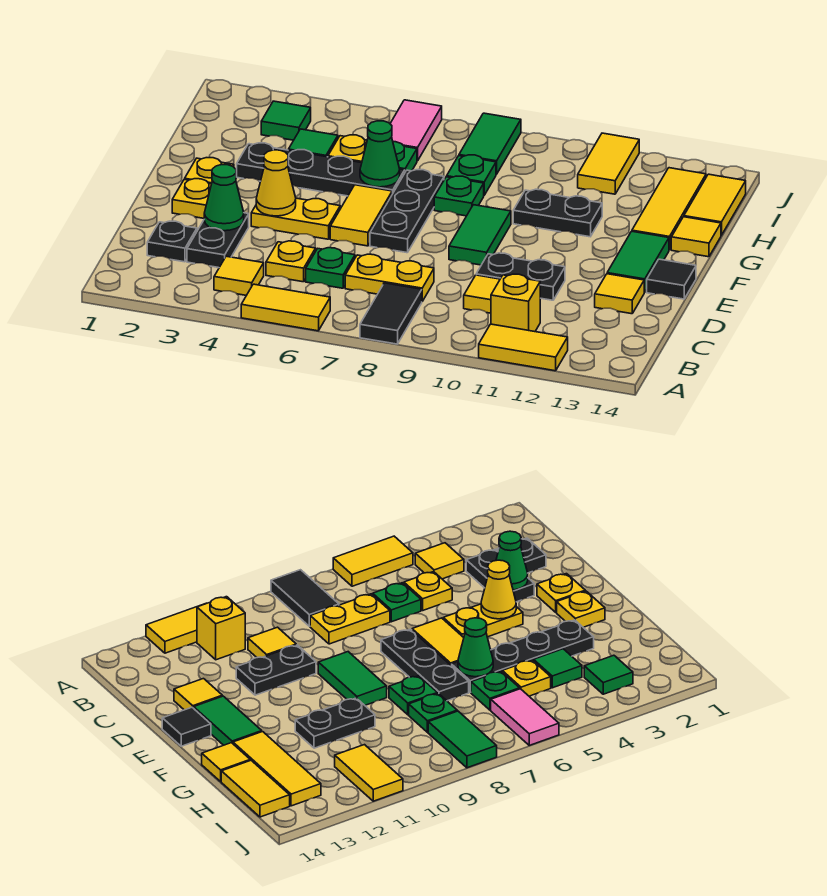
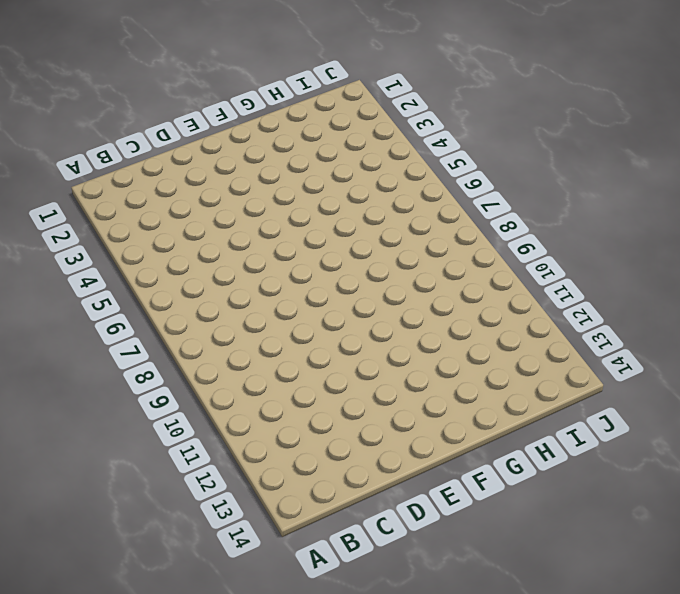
none -> yellow 1x2 tile [241,284,330,331]
none -> black 1x2 tile [360,283,422,344]
none -> yellow 1x2 tile [479,324,568,371]
none -> yellow 1x1 tile [214,256,264,295]

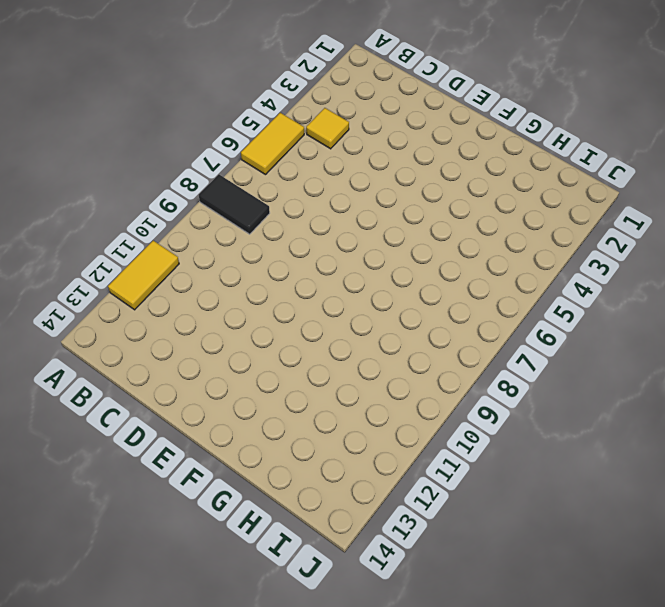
none -> yellow 1x1 brick [491,274,540,332]
none -> black 1x1 plate [147,221,197,262]
none -> black 1x2 plate [187,213,249,268]
none -> yellow 1x1 plate [266,241,316,282]

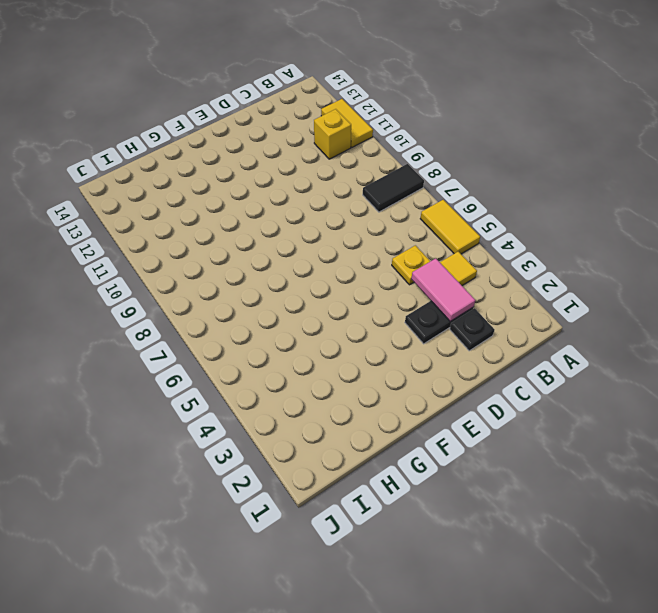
pink 1x2 tile [411,258,475,321] -> pink 1x2 tile turned to [390,100,442,161]
none -> green 1x1 plate [306,248,355,288]
none -> yellow 1x2 plate [345,254,434,301]
none -> yellow 1x1 tile [464,275,500,313]
none -> black 1x2 plate [476,253,565,300]

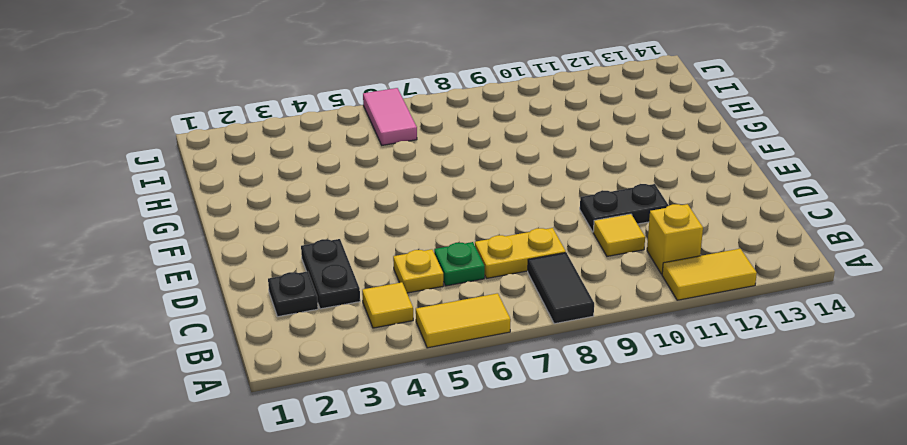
none -> yellow 1x1 tile [595,274,645,314]
none -> yellow 1x1 plate [172,179,211,218]
none -> yellow 1x2 plate [251,198,340,239]
none -> yellow 1x2 tile [330,185,392,246]

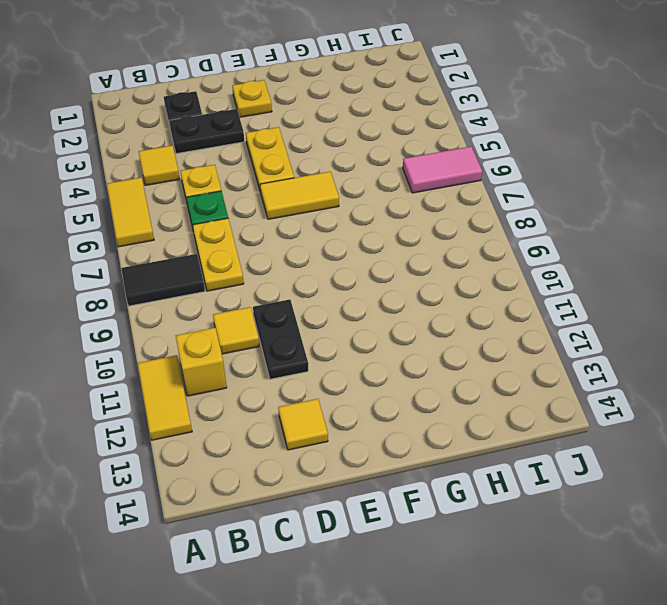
none -> black 1x3 plate [370,170,444,253]
none -> green 1x2 tile [449,205,511,265]
none -> green 1x2 tile [607,231,669,292]
none -> black 1x1 tile [647,259,696,299]

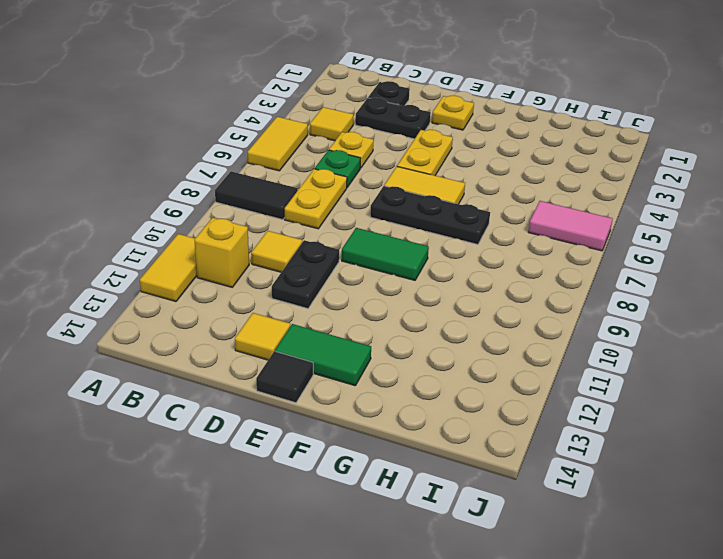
none -> yellow 1x1 plate [185,158,234,184]
none -> black 1x4 plate [237,143,405,196]
none -> green 1x1 plate [434,176,484,216]
none -> black 1x2 plate [513,189,602,237]

